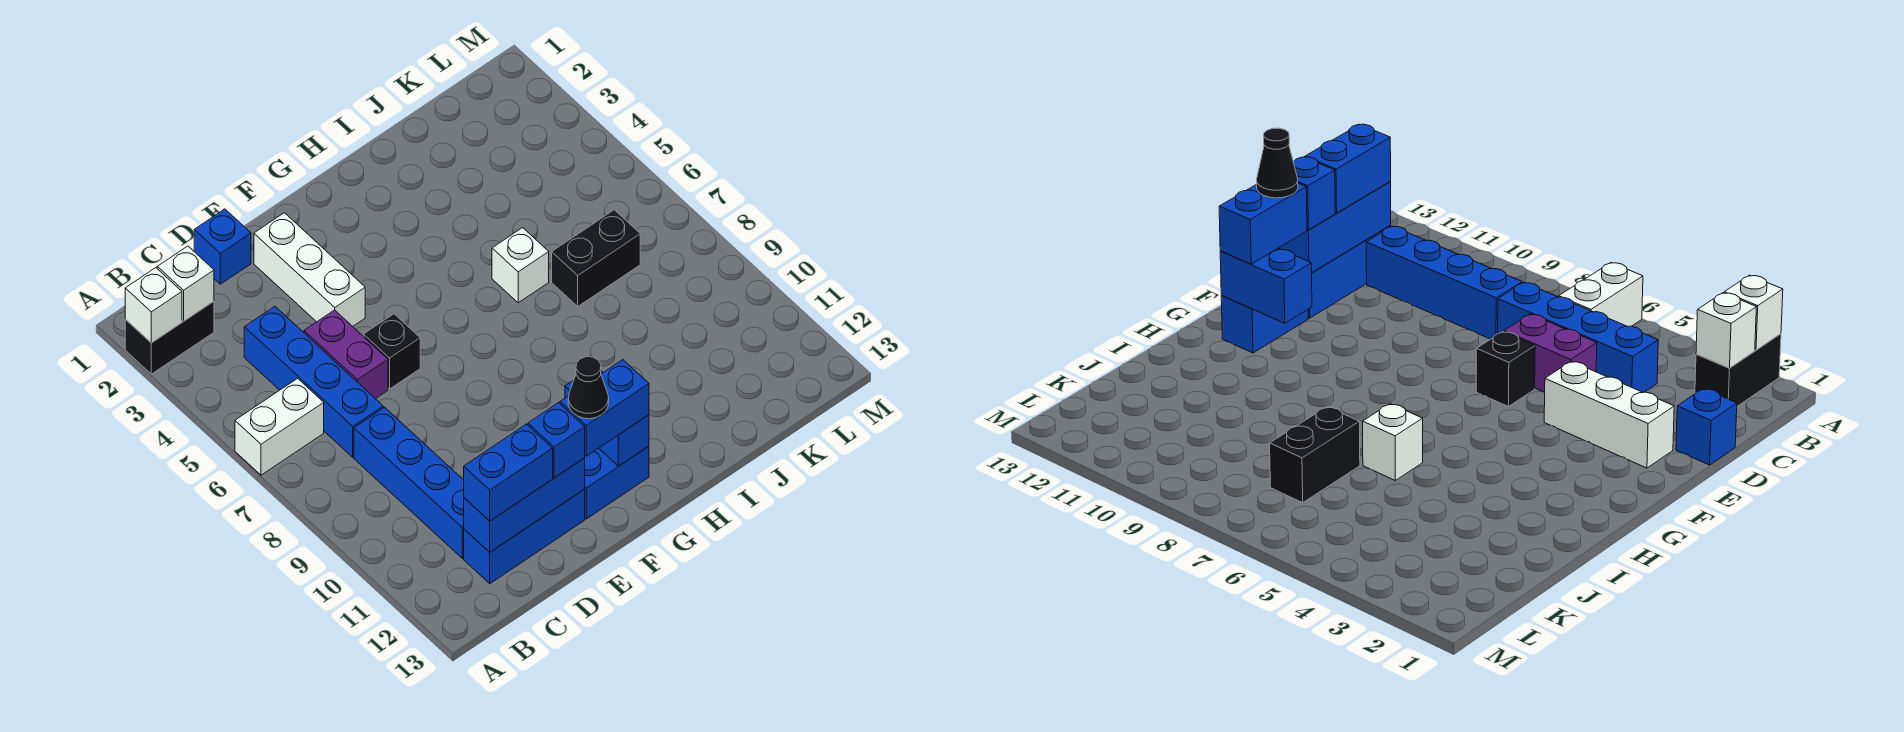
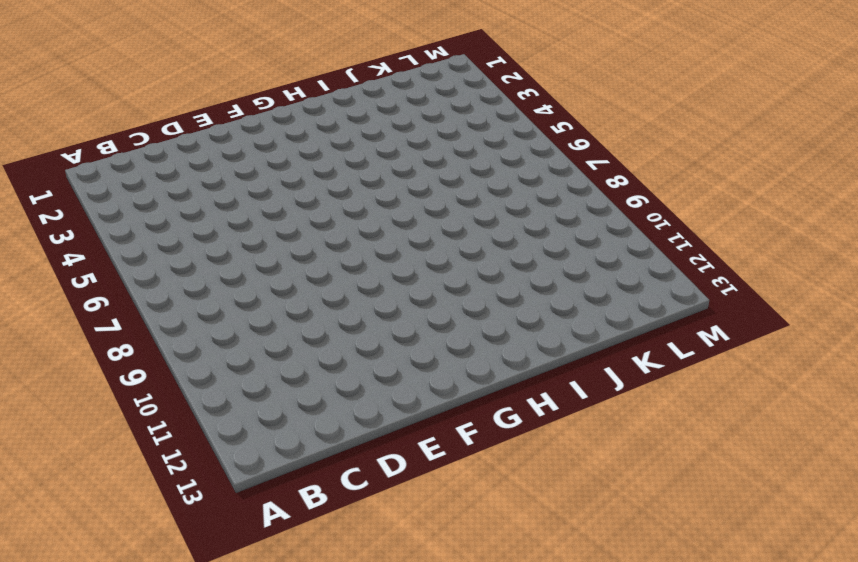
none -> black 1x2 brick [125,301,214,374]
none -> white 1x2 brick [235,378,324,475]
none -> blue 1x4 brick [244,307,383,457]

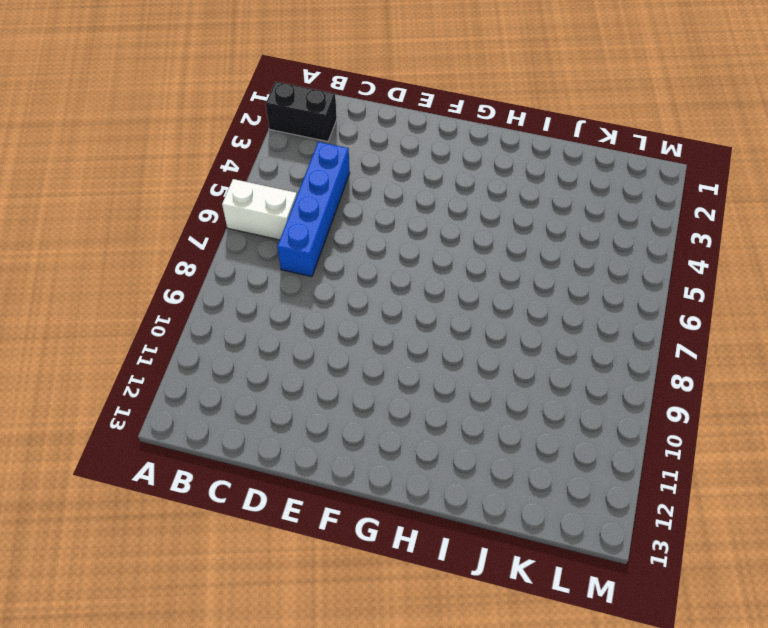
none -> blue 1x4 brick [354,407,464,558]
none -> blue 1x3 brick [464,489,585,584]
none -> blue 1x1 brick [194,209,251,284]

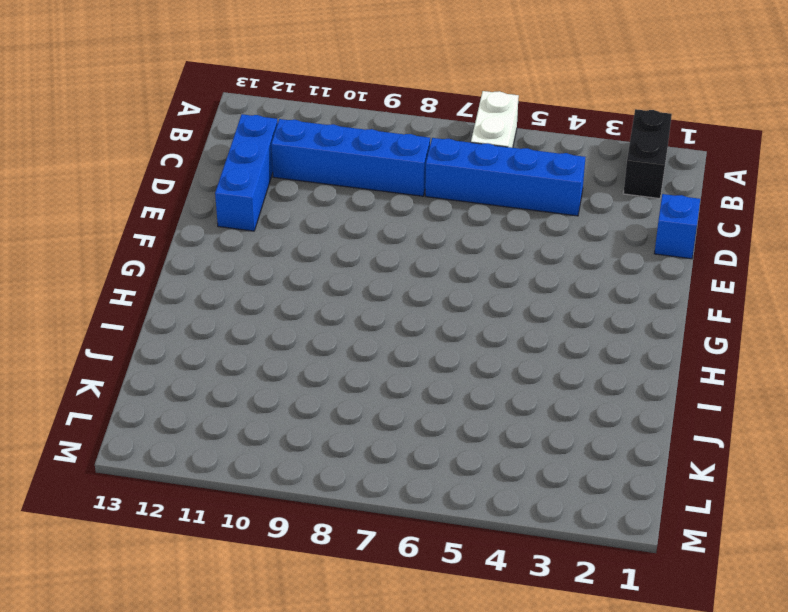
none -> purple 1x2 brick [304,310,388,399]
none -> white 1x3 brick [254,213,365,326]
none -> black 1x1 brick [364,314,420,389]

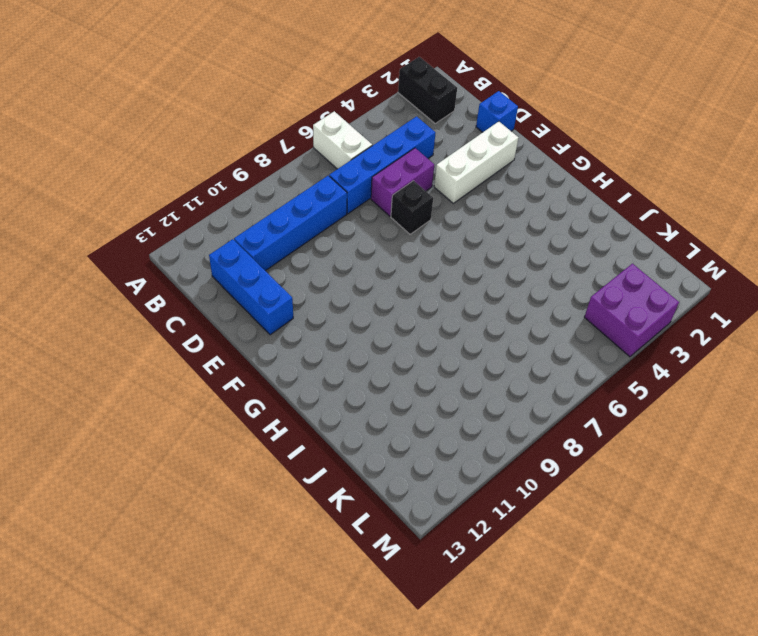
purple 2x2 brick [584,264,679,357] -> none
none -> blue 1x2 brick [585,446,649,519]
none -> white 1x1 brick [492,228,549,303]
none -> black 1x2 brick [552,210,640,306]

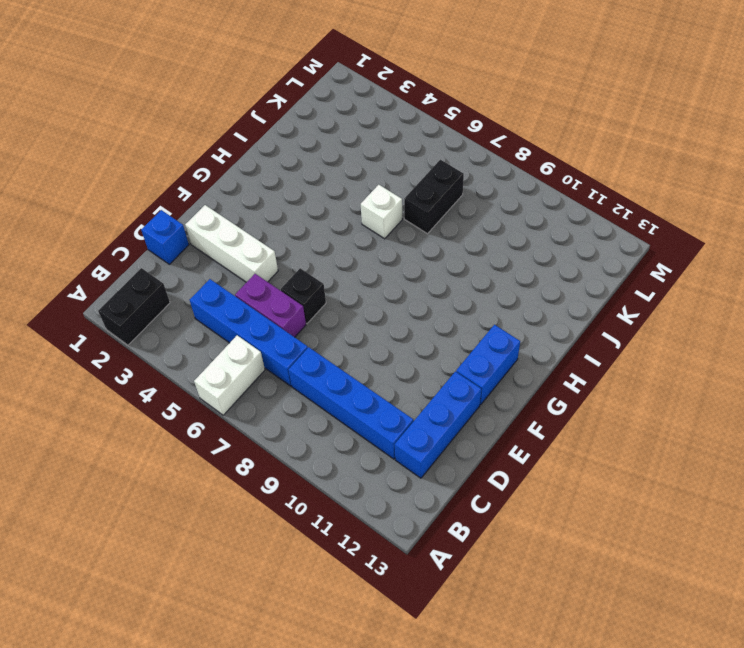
none -> white 1x1 brick [125,268,182,343]
none -> white 1x1 brick [157,246,214,321]
none -> blue 1x3 brick [464,458,585,552]

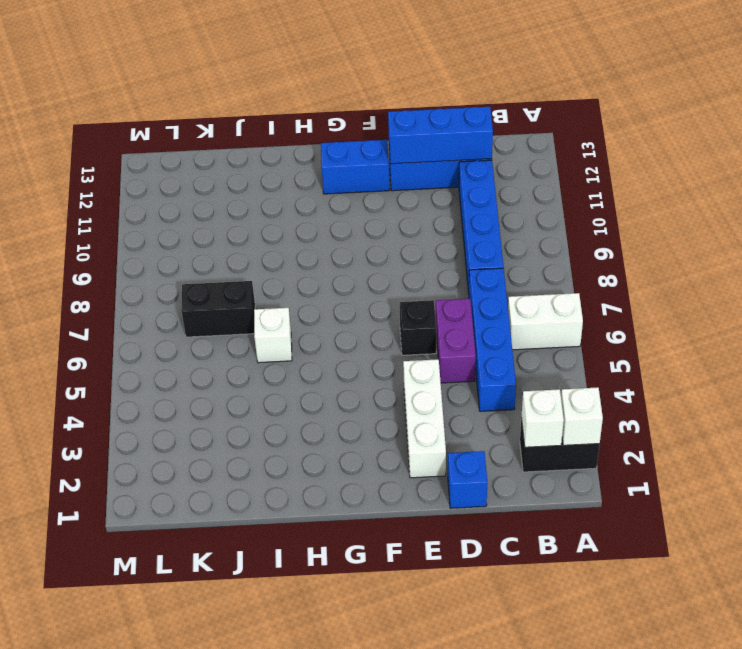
none -> blue 1x2 brick [565,371,649,466]
none -> blue 1x2 brick [464,424,553,521]
none -> blue 1x1 brick [528,403,585,478]

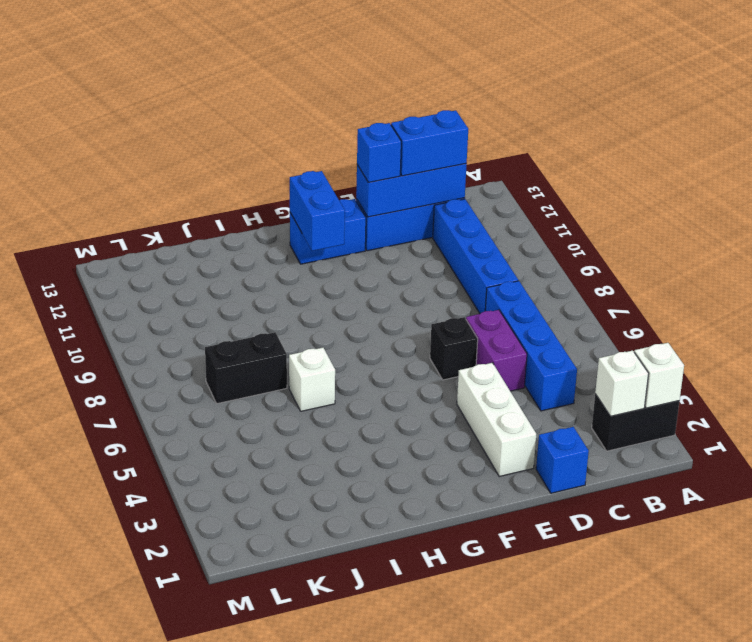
none -> white 1x2 brick [235,378,324,475]
none -> blue 1x2 brick [560,360,649,456]
none -> black 1x1 cone [568,357,609,419]

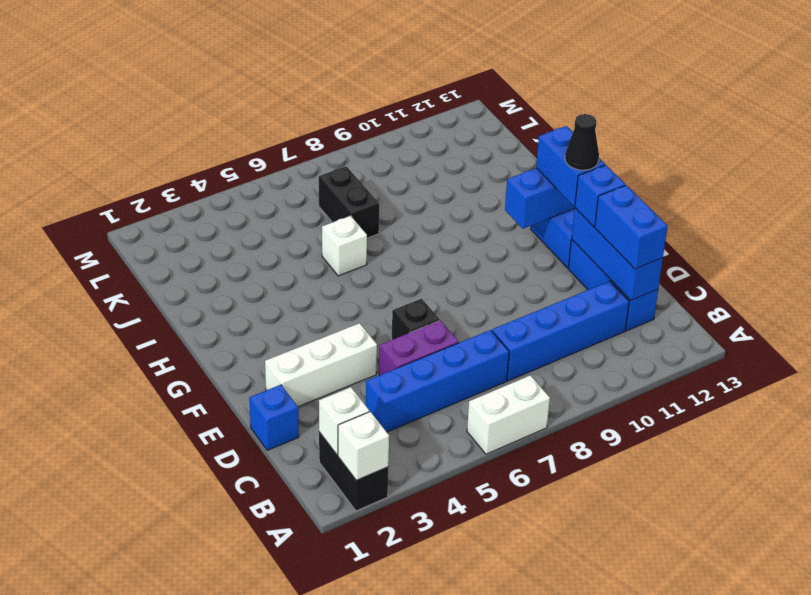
white 1x2 brick [467,376,550,454] -> white 1x2 brick turned to [235,378,324,475]

